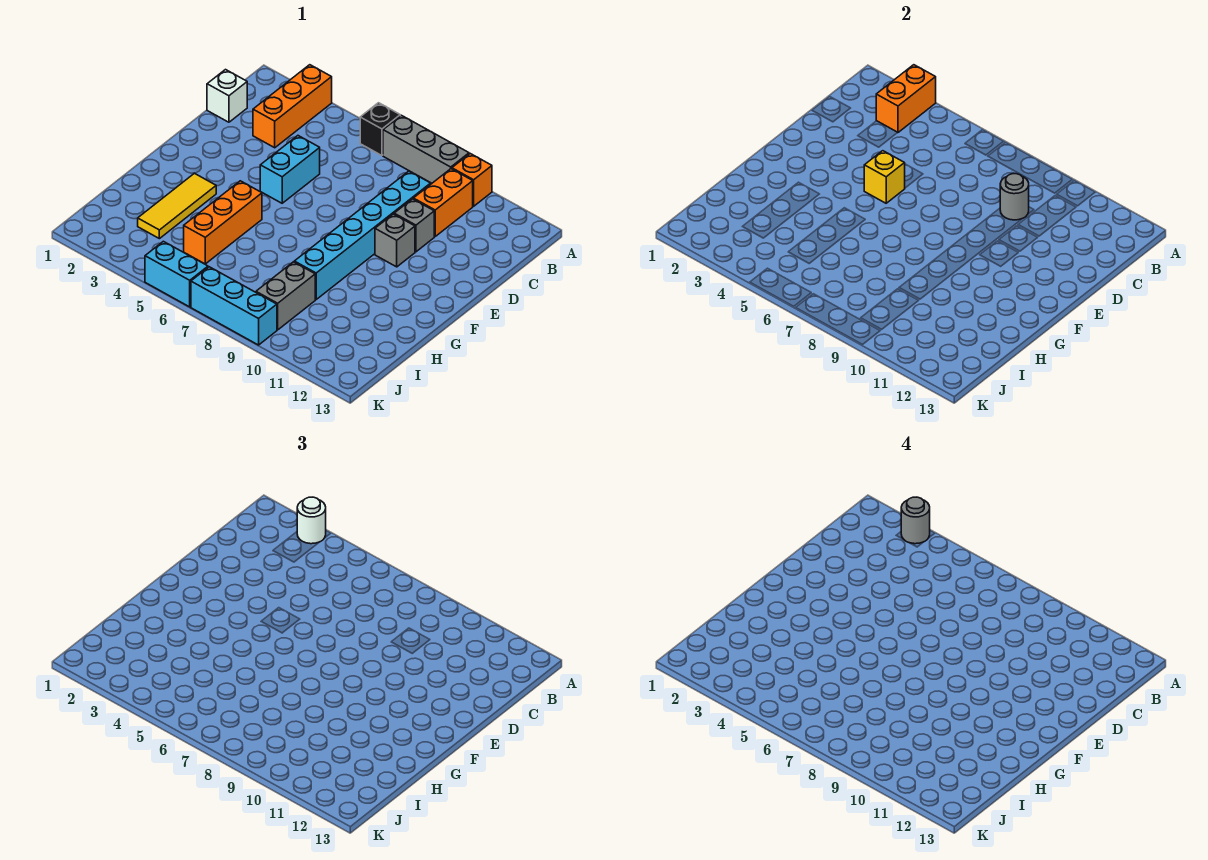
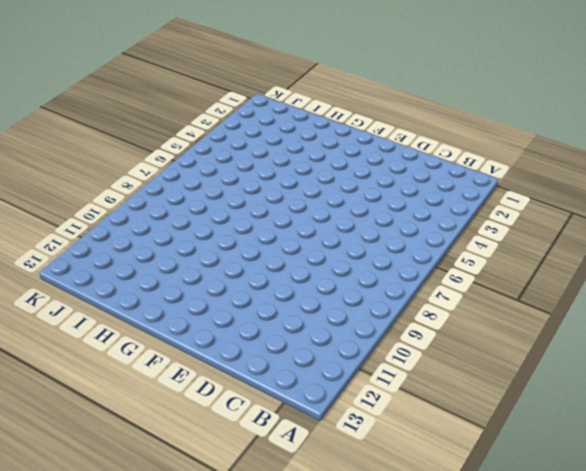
none -> orange 1x3 brick [253,65,332,148]
none -> black 1x1 brick [360,103,400,155]
none -> grey 1x3 brick [383,115,469,183]

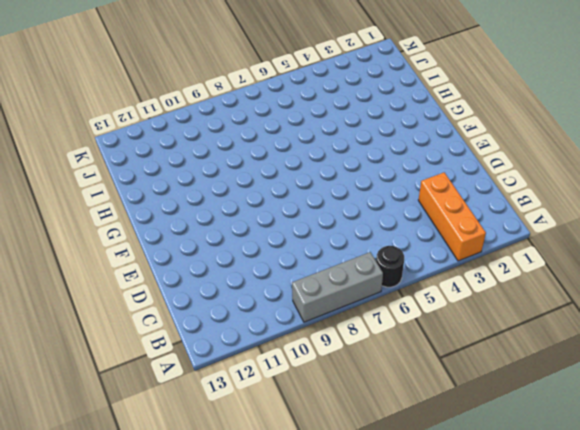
black 1x1 round brick [376,246,404,287] -> black 1x1 brick [360,103,400,155]
none -> orange 1x1 brick [452,154,492,206]
none -> orange 1x2 brick [413,169,473,236]
none -> white 1x1 brick [207,70,247,122]

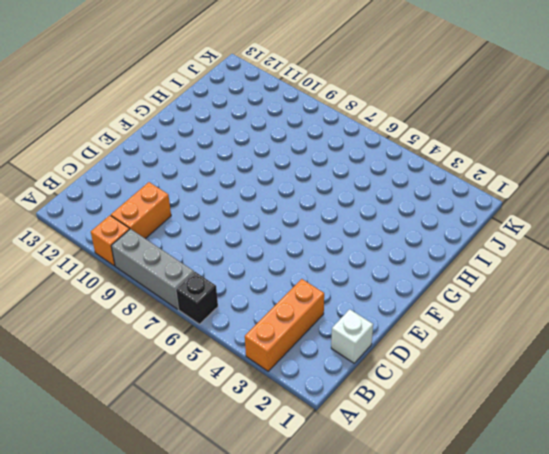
none -> cyan 1x6 brick [294,171,431,299]
none -> cyan 1x2 brick [260,136,320,203]
none -> grey 1x1 brick [394,199,434,252]

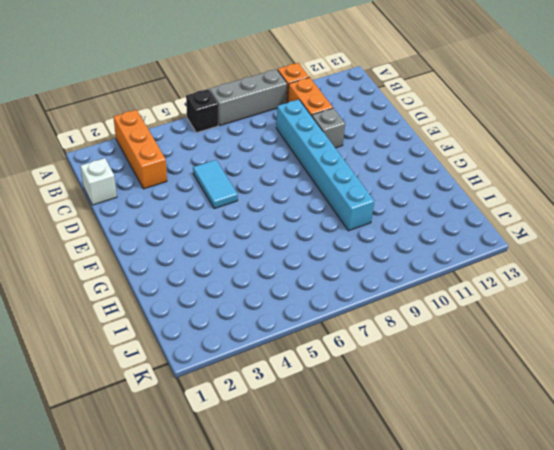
cyan 1x2 tile [193,160,238,209] -> cyan 1x2 brick [260,136,320,203]
none -> grey 1x1 brick [375,214,415,267]
none -> yellow 1x3 tile [138,173,216,239]
none -> orange 1x3 brick [184,181,262,264]

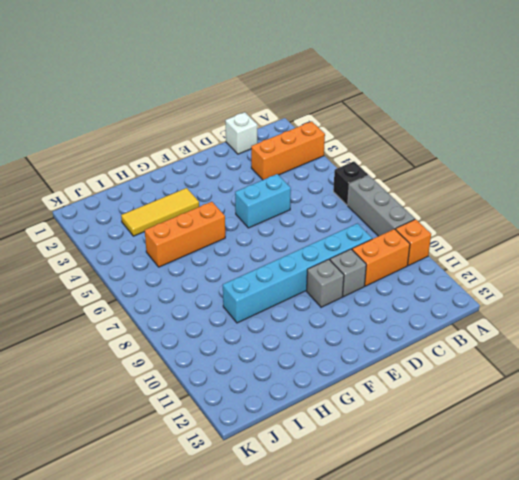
none -> grey 1x2 brick [256,262,315,330]
none -> cyan 1x2 brick [145,241,208,307]
none -> cyan 1x3 brick [191,267,277,345]

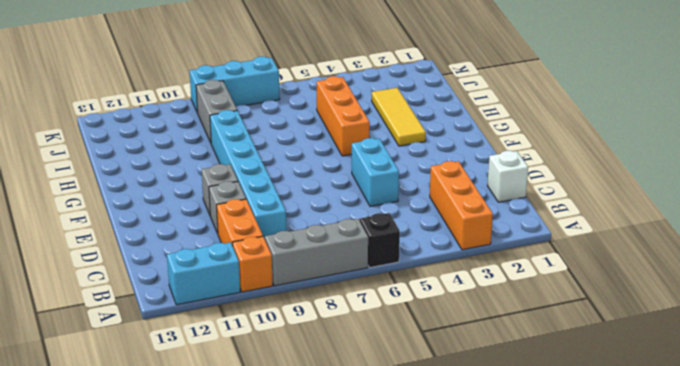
cyan 1x2 brick [167,242,240,305] -> cyan 1x2 brick moved to [145,241,208,307]
none -> orange 1x2 brick [876,65,936,132]
none -> grey 1x1 round brick [1000,174,1029,220]
none -> yellow 1x1 brick [864,151,905,203]

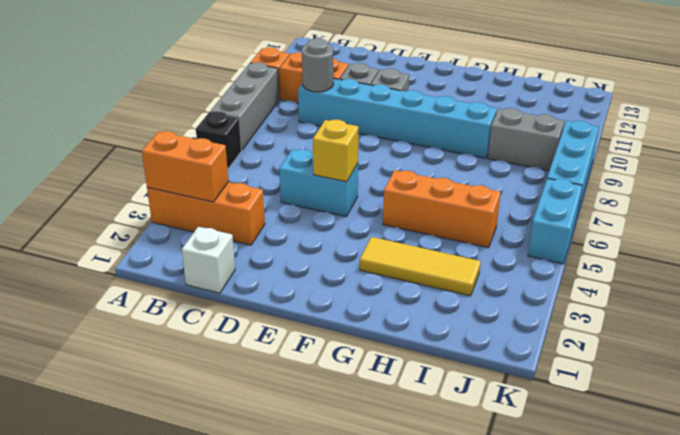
none -> white 1x1 round brick [297,497,326,544]
none -> grey 1x1 round brick [901,497,930,544]

